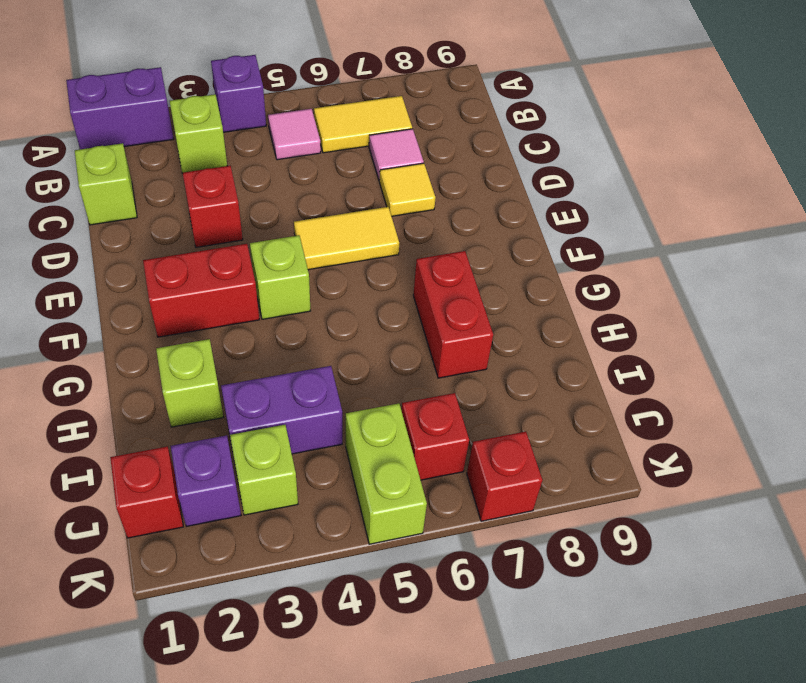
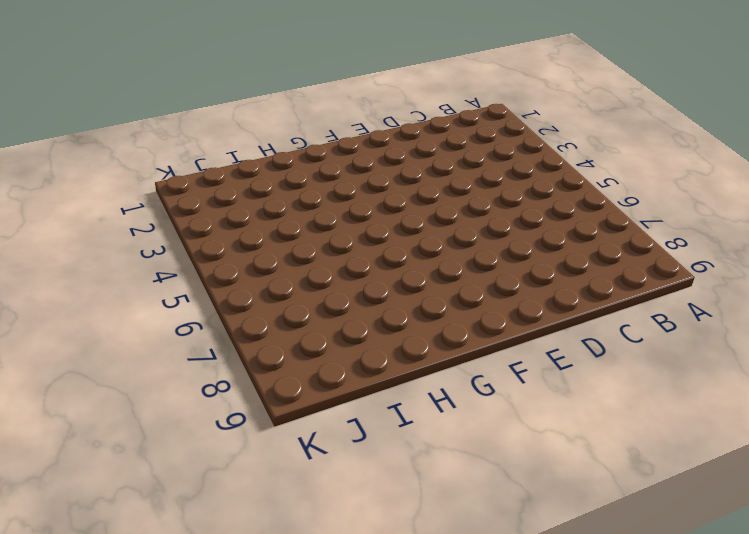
none -> purple 1x2 brick [66,67,174,149]
none -> purple 1x1 brick [211,55,266,132]
none -> lime 1x1 brick [170,94,227,174]

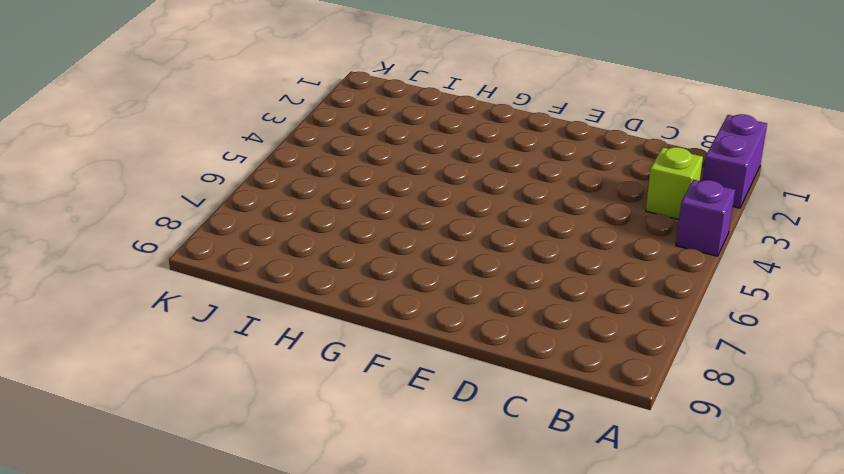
none -> pink 1x1 tile [268,109,321,160]
none -> yellow 1x2 tile [314,96,412,153]
none -> lime 1x1 brick [75,143,137,225]

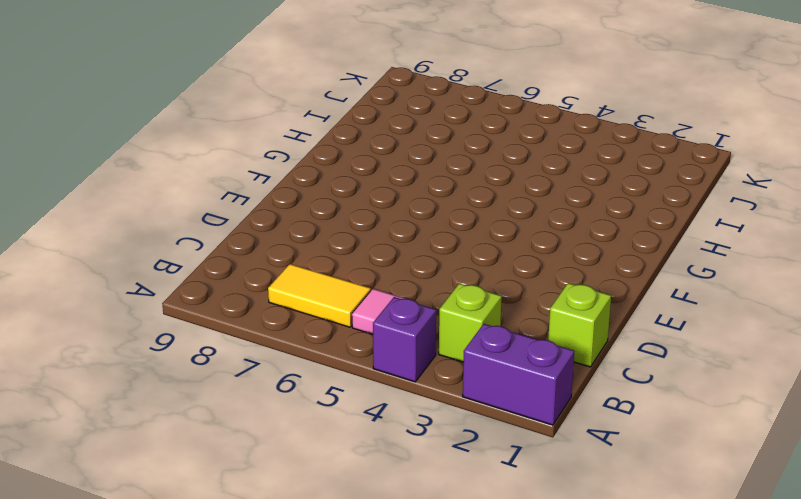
none -> pink 1x1 tile [369,129,424,180]
none -> red 1x1 brick [183,166,243,247]
none -> yellow 1x1 tile [379,163,436,216]

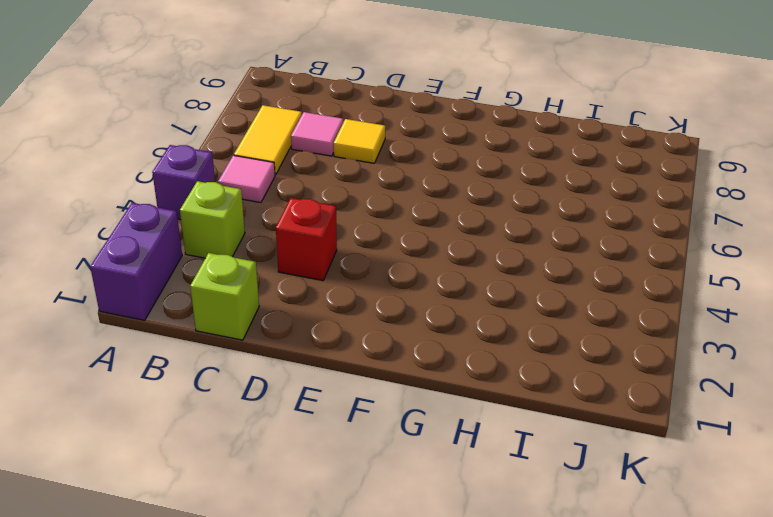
none -> yellow 1x2 tile [294,207,399,270]
none -> red 1x2 brick [143,244,259,337]
none -> lime 1x1 brick [250,235,311,319]

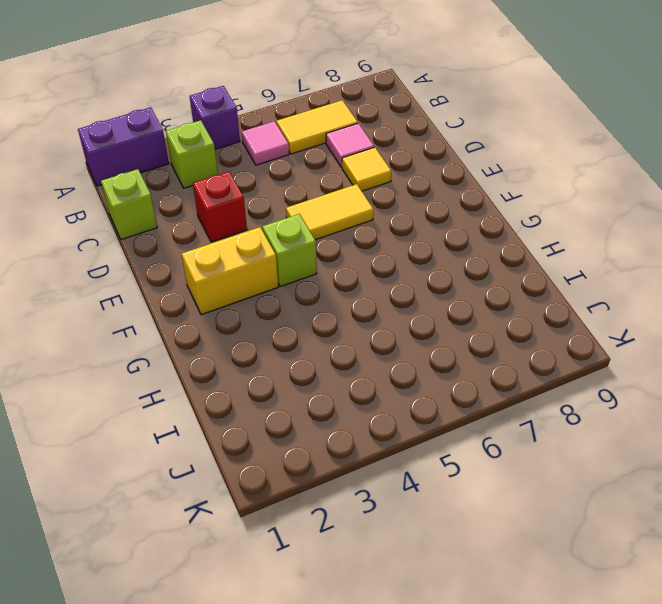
yellow 1x2 brick [182,227,278,315] -> red 1x2 brick [143,244,259,337]
none -> red 1x2 brick [413,251,493,378]
none -> lime 1x1 brick [156,339,223,427]
none -> purple 1x2 brick [221,366,342,454]

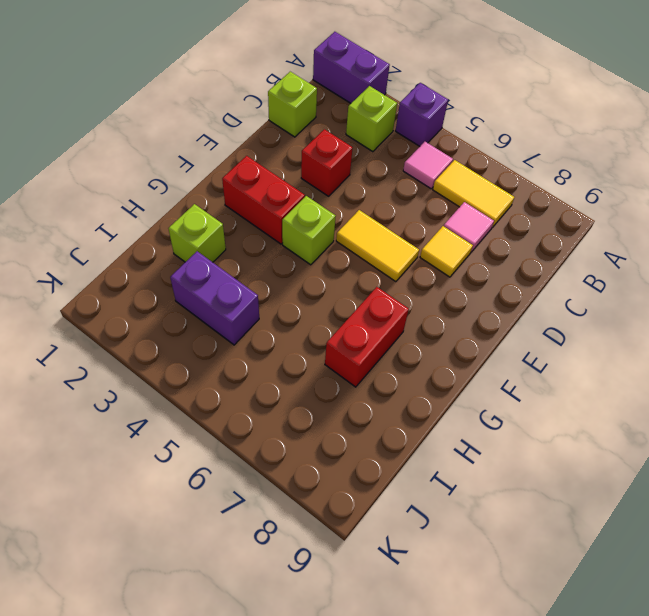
none -> red 1x1 brick [110,446,183,538]
none -> purple 1x1 brick [171,435,241,526]
none -> lime 1x1 brick [230,425,298,515]

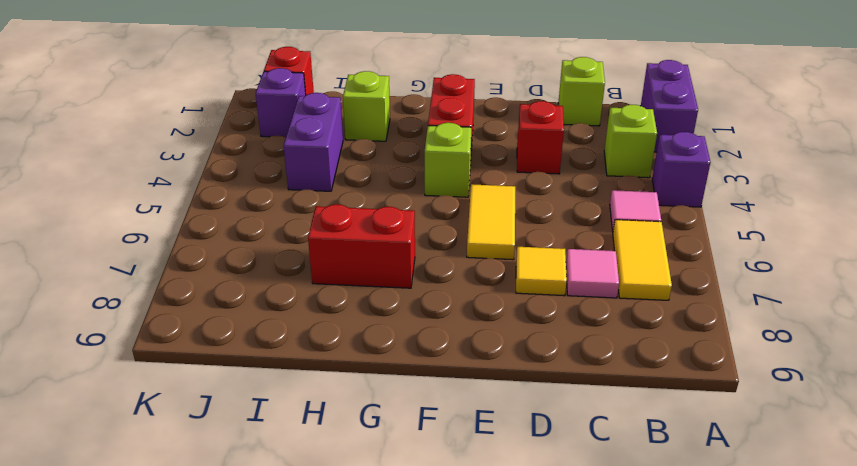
none -> lime 1x1 brick [230,425,298,515]
none -> lime 1x2 brick [346,403,427,544]
none -> red 1x1 brick [401,393,469,480]

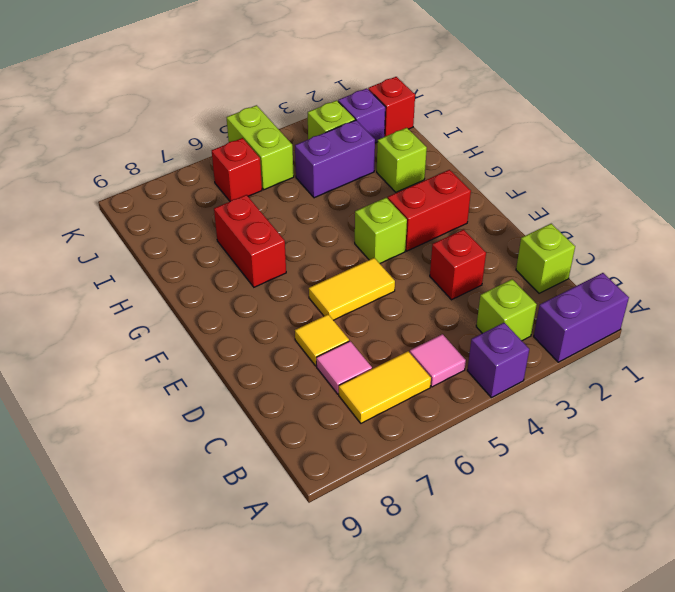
none -> red 1x1 brick [467,432,543,521]

